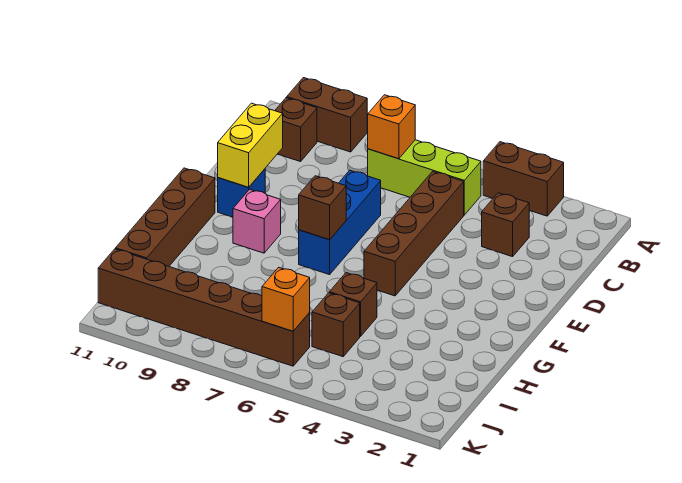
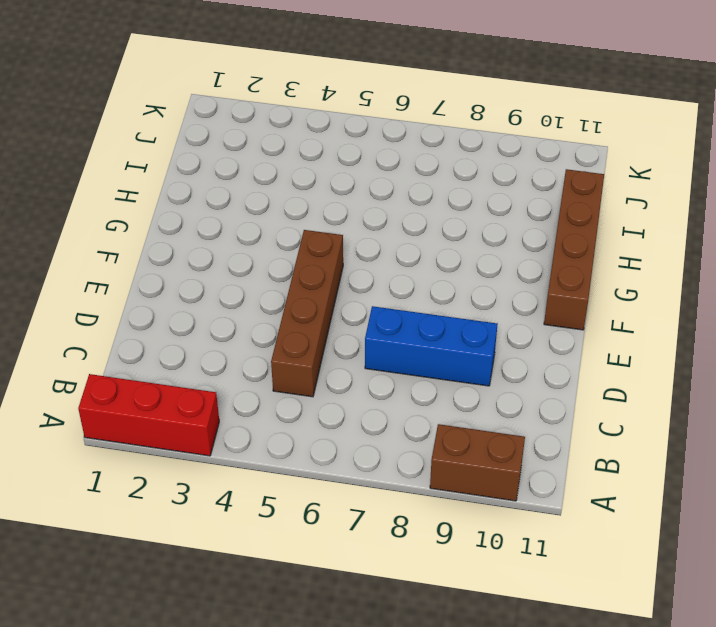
red 1x3 brick [78,374,219,456] -> brown 1x2 brick [483,142,564,216]
blue 1x3 brick [365,306,498,386] -> blue 1x3 brick turned to [299,170,381,275]
none -> lime 1x3 brick [368,140,481,215]
none -> brown 1x1 brick [275,98,317,162]
none -> brown 1x1 brick [482,193,529,257]

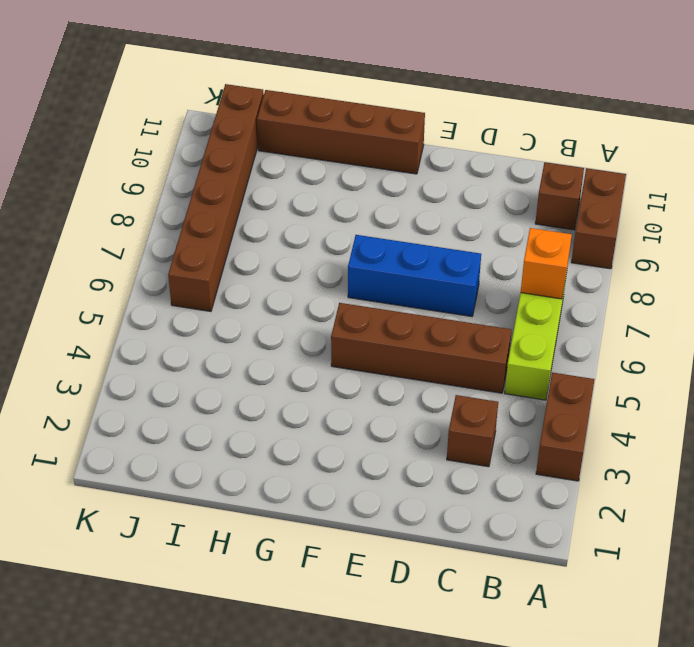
none -> blue 1x1 brick [218,169,265,217]
none -> pink 1x1 brick [233,189,281,253]
none -> brown 1x1 brick [329,273,377,336]

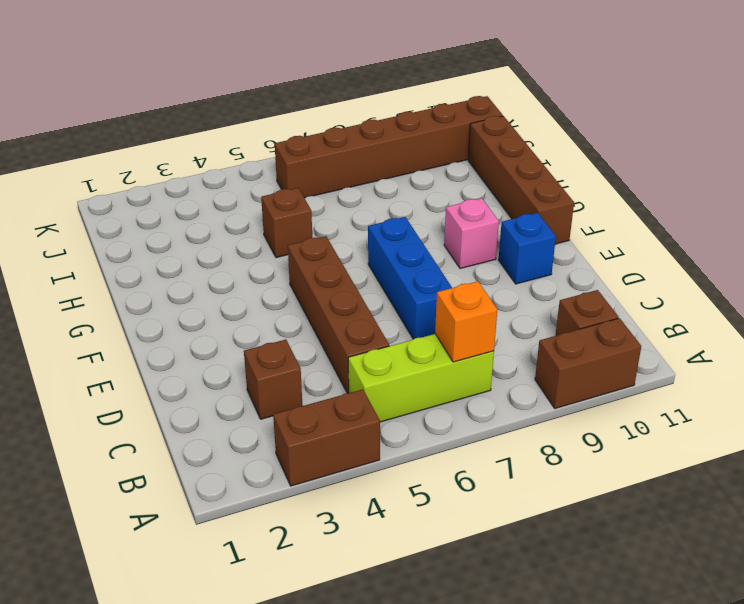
none -> brown 1x1 brick [312,293,360,357]
none -> yellow 1x2 brick [218,103,283,187]
none -> brown 1x1 brick [299,176,346,240]

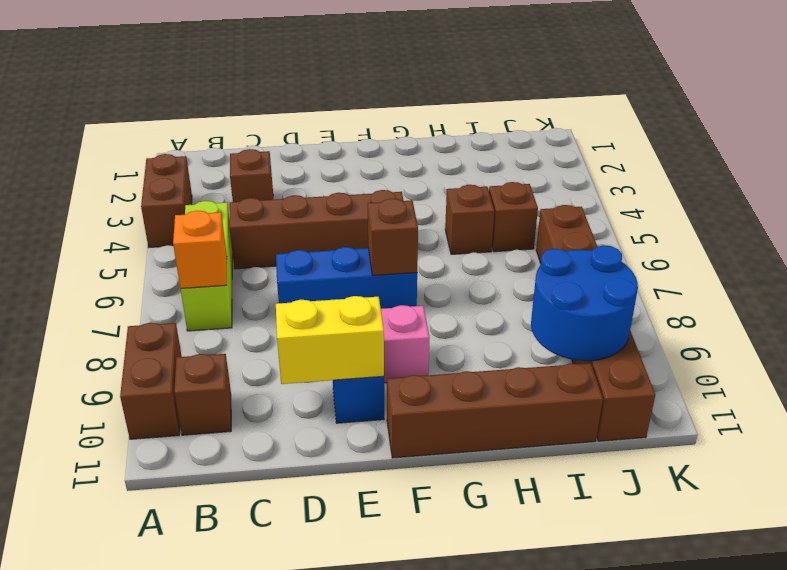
blue 2x2 round brick [531,245,638,361] -> none
none -> orange 1x1 brick [262,267,310,331]

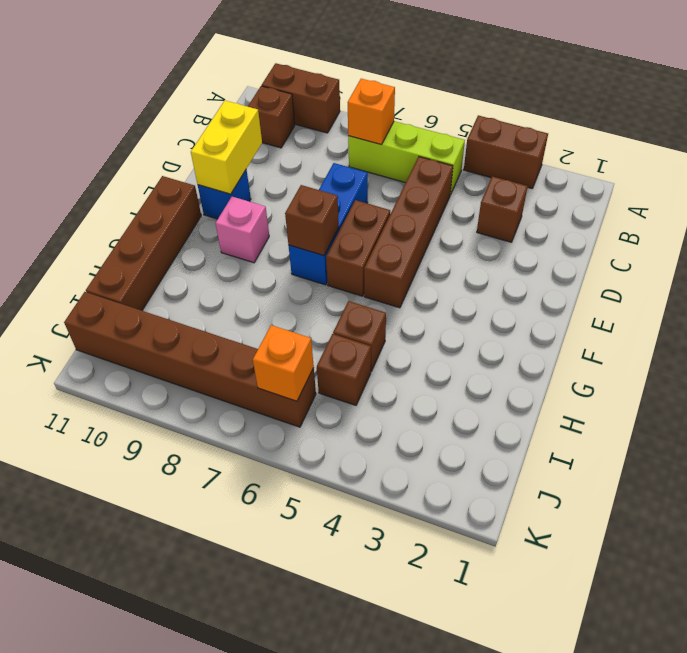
brown 1x2 brick [326,200,390,296] -> none

